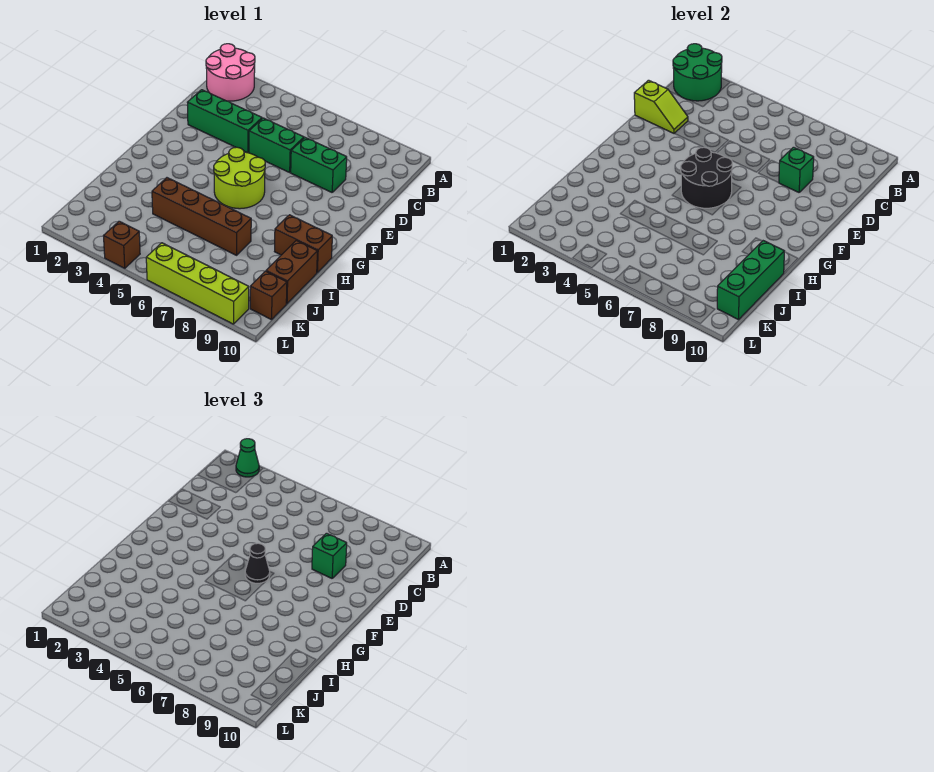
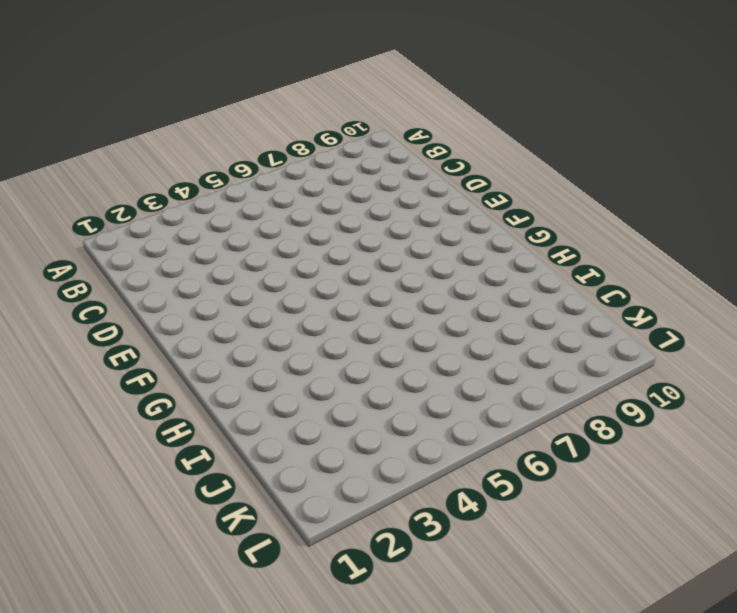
none -> pink 2x2 round brick [206,44,255,101]
none -> green 1x3 brick [187,90,262,153]
none -> green 1x2 brick [249,118,304,172]

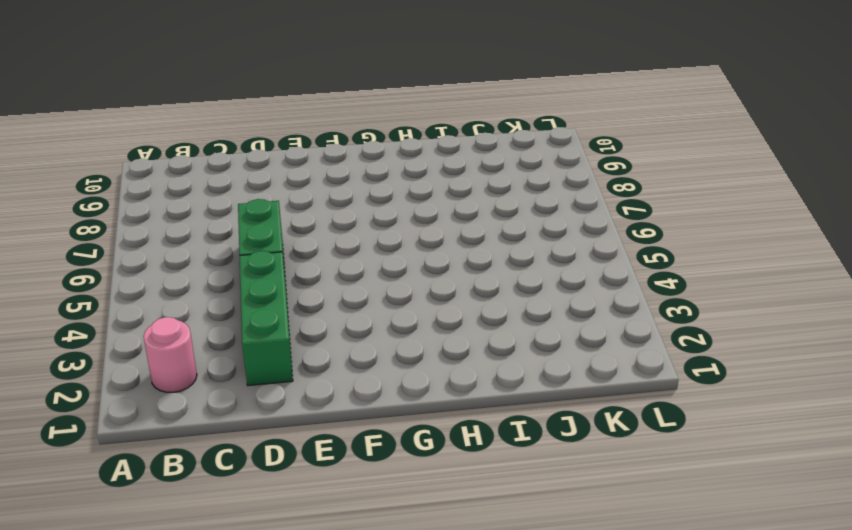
pink 1x1 round brick [144,317,197,392] -> pink 2x2 round brick [206,44,255,101]
none -> green 1x2 brick [291,138,347,192]
none -> lime 2x2 round brick [214,147,265,209]
none -> brown 1x2 brick [275,215,332,272]

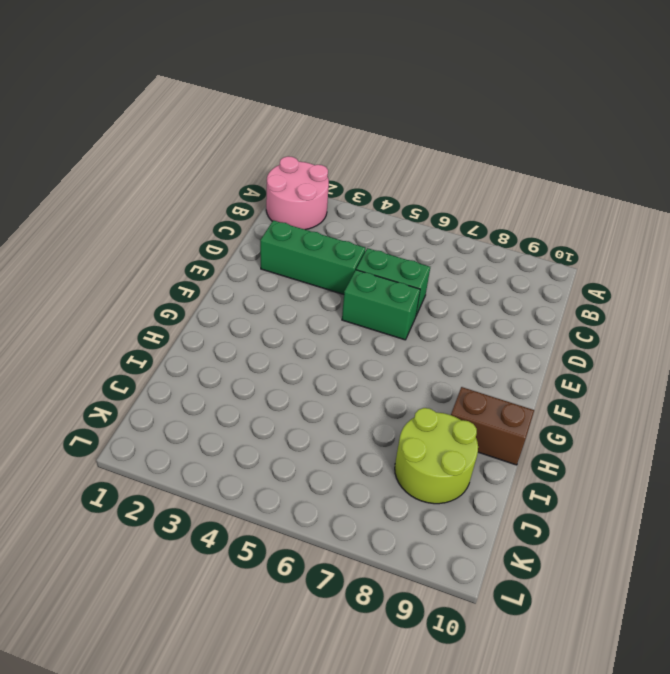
green 1x2 brick [342,270,420,340] -> green 1x2 brick moved to [291,138,347,192]
lime 2x2 round brick [395,408,478,504] -> lime 2x2 round brick moved to [214,147,265,209]
none -> brown 1x4 brick [152,178,251,255]
none -> brown 1x2 brick [266,241,317,304]
none -> brown 1x1 brick [250,271,287,320]

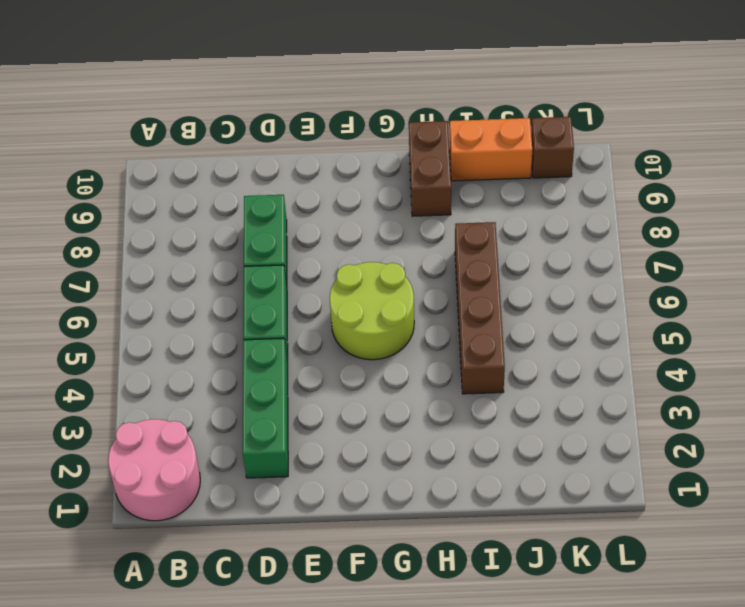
orange 1x2 brick [449,118,532,181] -> brown 1x2 brick [266,241,317,304]
none -> brown 1x1 brick [104,221,140,268]
none -> lime 1x4 brick [146,243,249,324]
none -> green 2x2 round brick [673,44,722,101]

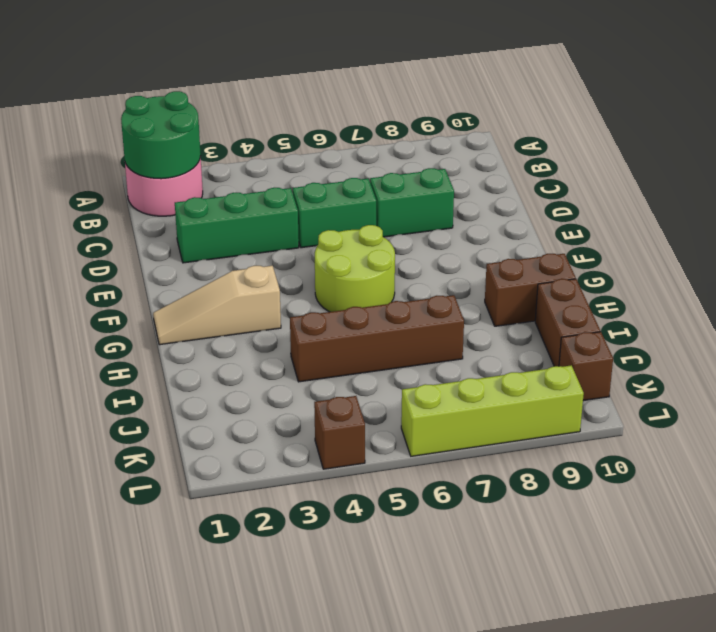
tan 1x3 slope [153,266,281,345] -> none
none -> lime 1x2 slope [634,80,688,133]
none -> green 1x1 brick [779,147,814,192]
none -> black 2x2 round brick [681,147,732,208]

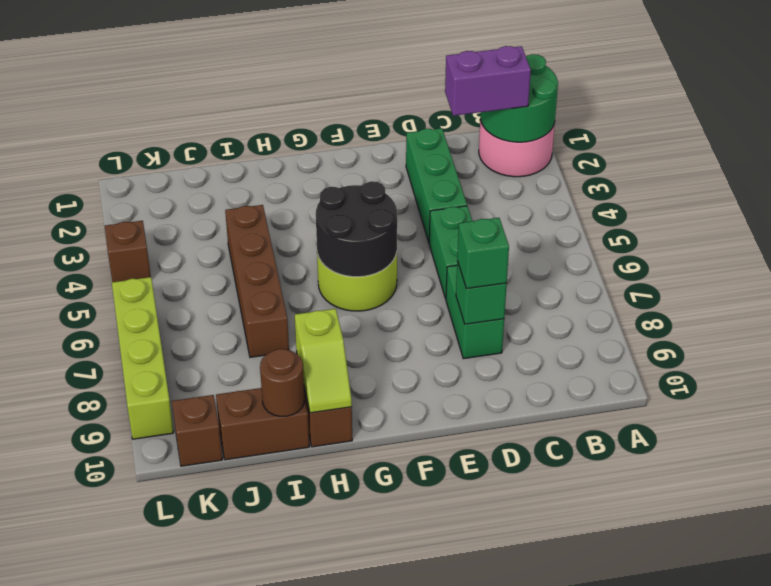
purple 1x2 brick [445,46,531,116] -> none
lime 1x2 slope [295,309,352,413] -> lime 1x2 slope moved to [634,80,688,133]
brown 1x1 round brick [260,349,304,416] -> green 1x3 brick [717,241,784,320]
none -> green 1x1 cone [236,439,259,477]
none -> black 1x1 cone [245,543,270,583]

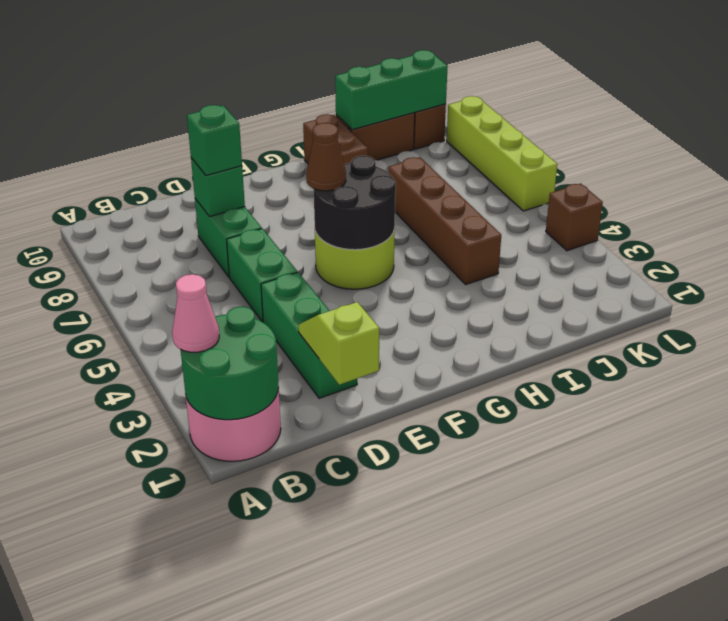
pink 1x1 cone [172,274,219,352] -> green 1x1 cone [236,439,259,477]
brown 1x1 cone [306,123,346,191] -> black 1x1 cone [245,543,270,583]

